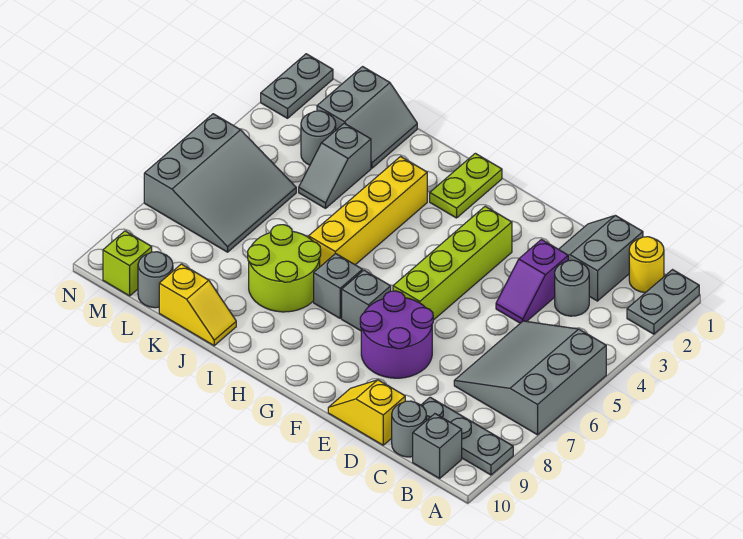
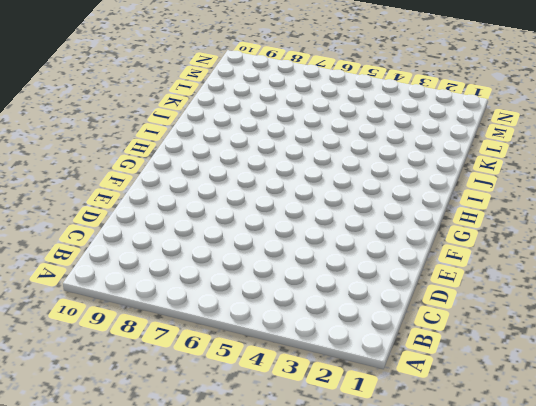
none -> grey 1x2 plate [627,270,699,334]
none -> grey 3x3 slope [454,321,606,435]
none -> grey 1x3 plate [421,397,513,475]

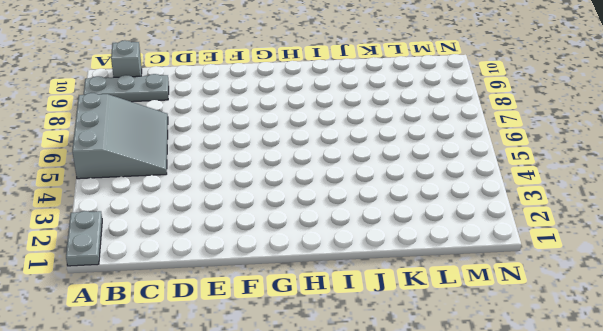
none -> yellow 1x1 round brick [629,237,664,293]
none -> grey 2x2 slope [559,215,643,301]
none -> grey 1x1 round brick [555,260,589,316]

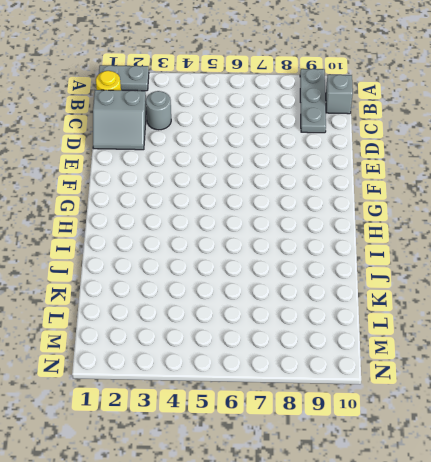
none -> grey 3x3 slope [454,321,606,435]
none -> grey 1x1 round brick [392,401,426,457]
none -> purple 1x2 slope [496,240,568,323]

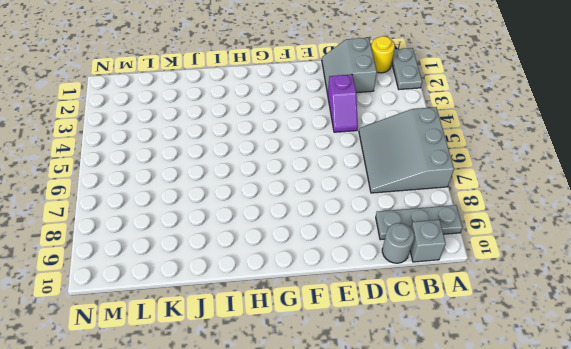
none -> grey 1x1 round brick [555,260,589,316]
none -> yellow 1x2 slope [328,380,405,445]
none -> purple 2x2 round brick [360,291,433,378]

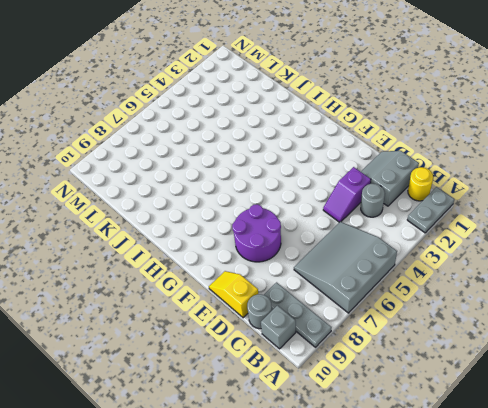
none -> lime 1x4 brick [393,206,512,320]
none -> grey 1x1 brick [342,270,391,331]
none -> lime 1x2 plate [430,153,502,218]

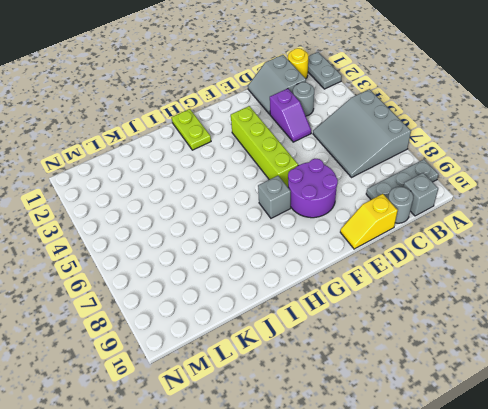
none -> grey 1x1 brick [314,254,362,318]
none -> yellow 1x4 brick [309,157,427,267]
none -> lime 2x2 round brick [248,225,321,312]

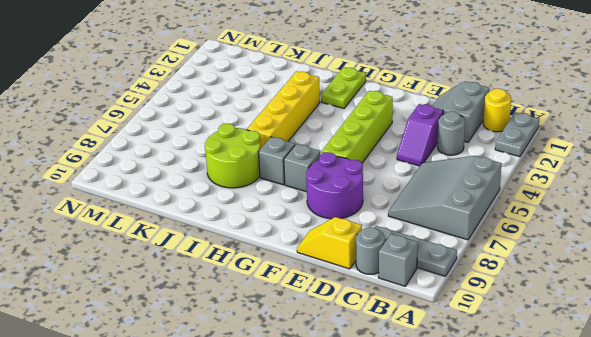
none -> yellow 1x2 slope [159,264,236,346]
none -> grey 2x2 slope [317,67,417,168]
none -> grey 1x2 slope [299,123,371,208]

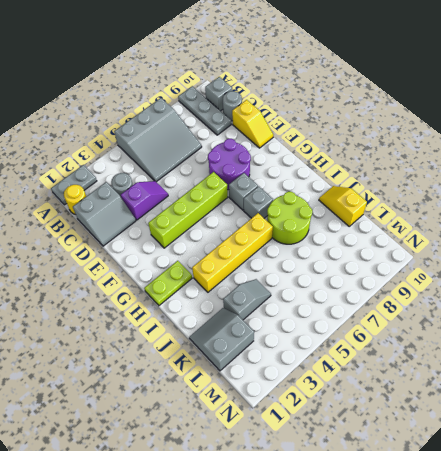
none -> grey 1x1 round brick [301,111,336,165]
none -> grey 3x3 slope [144,114,296,252]
none -> grey 1x1 round brick [138,252,173,308]

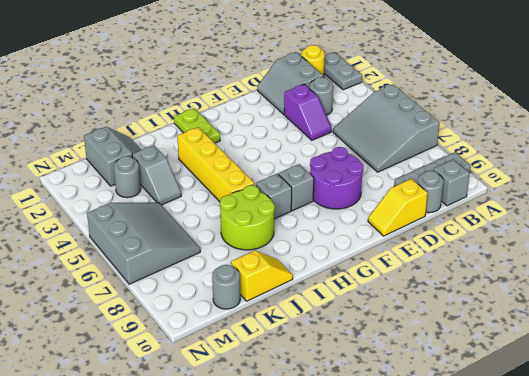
none -> lime 1x4 brick [393,206,512,320]
none -> lime 1x1 brick [103,231,152,296]
none -> grey 1x2 plate [261,54,333,118]

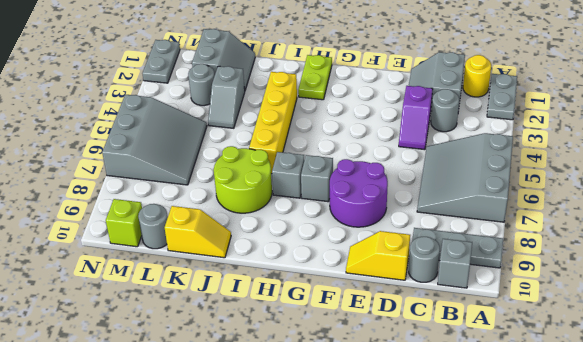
none -> lime 1x4 brick [393,206,512,320]

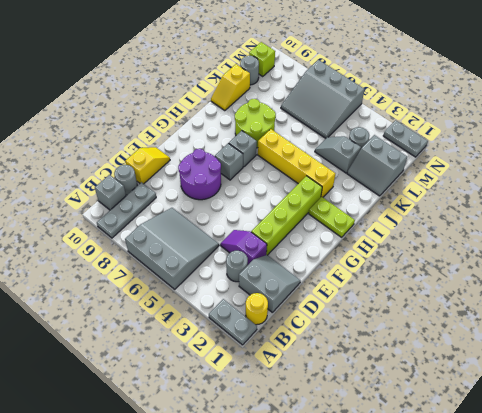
lime 1x4 brick [251,176,322,255] -> lime 1x4 brick turned to [393,206,512,320]

